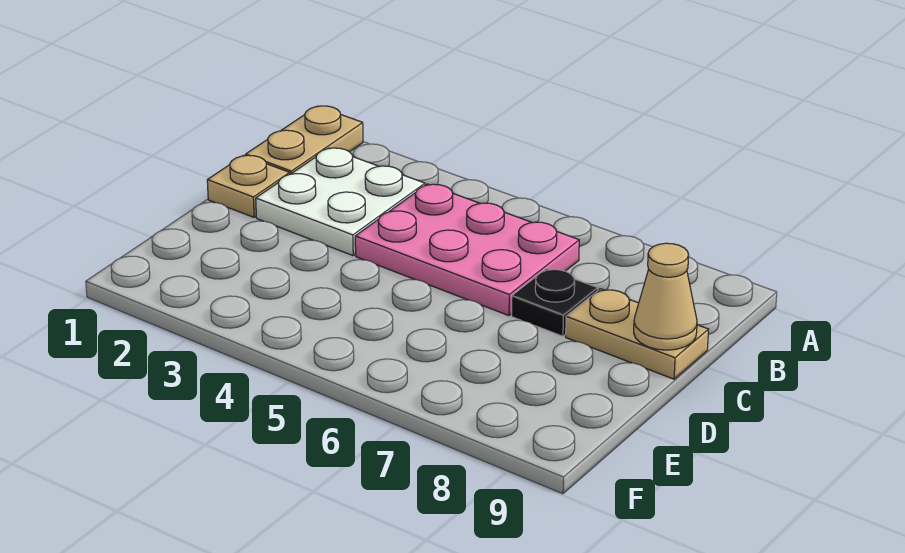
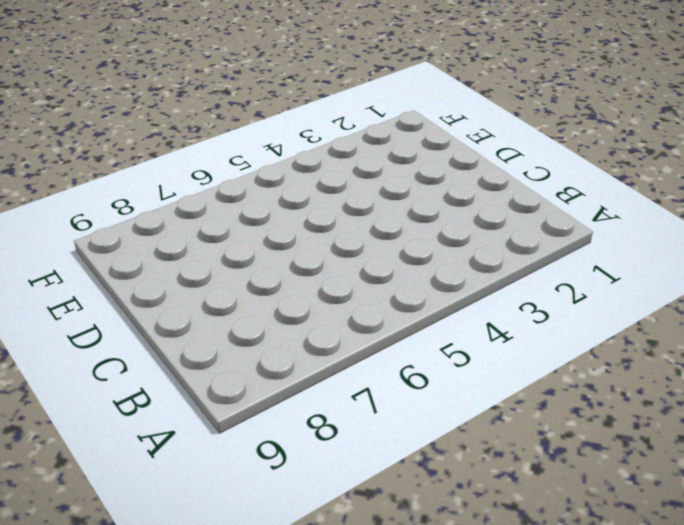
none -> tan 1x2 plate [246,106,363,174]
none -> white 2x2 plate [256,148,425,255]

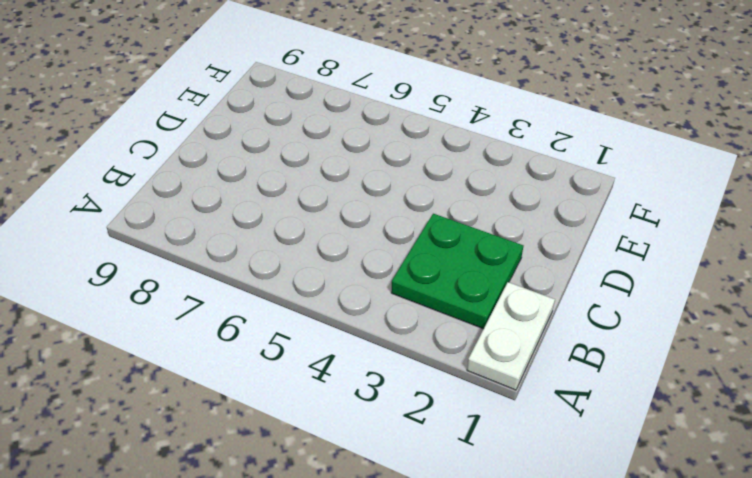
white 1x2 plate [467,282,555,390] -> tan 1x2 plate [246,106,363,174]
green 2x2 plate [391,214,523,329] -> white 2x2 plate [256,148,425,255]
none -> pink 2x3 plate [355,184,579,316]
none -> tan 1x1 plate [207,155,290,217]

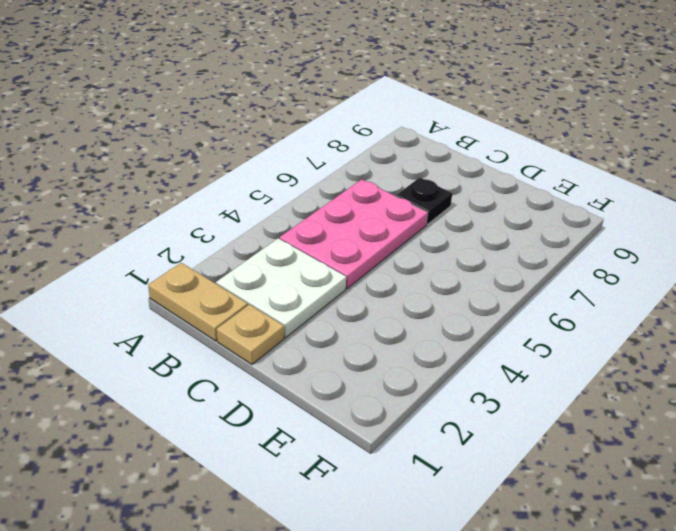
none -> tan 1x2 plate [566,289,709,379]
none -> tan 1x1 cone [634,243,697,350]

